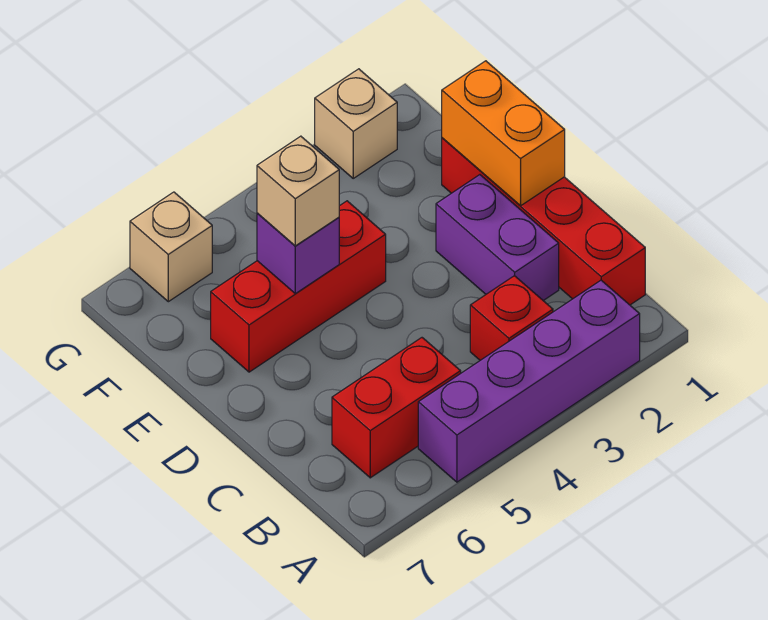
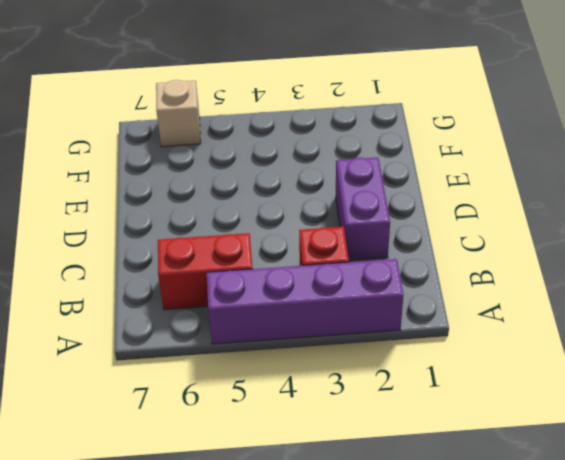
none -> red 1x4 brick [442,138,645,305]
none -> red 1x3 brick [211,201,386,372]

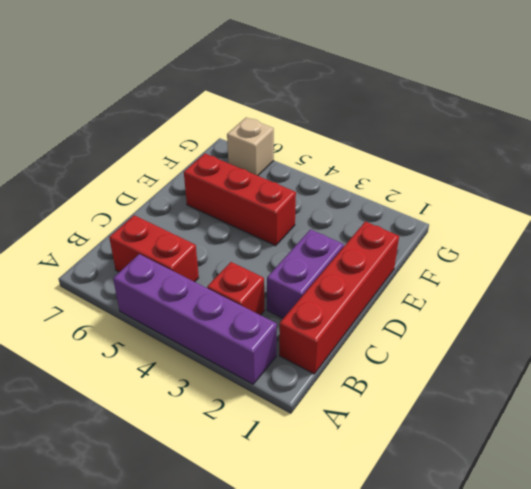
none -> tan 1x1 brick [315,69,397,178]
none -> orange 1x2 brick [442,61,565,206]

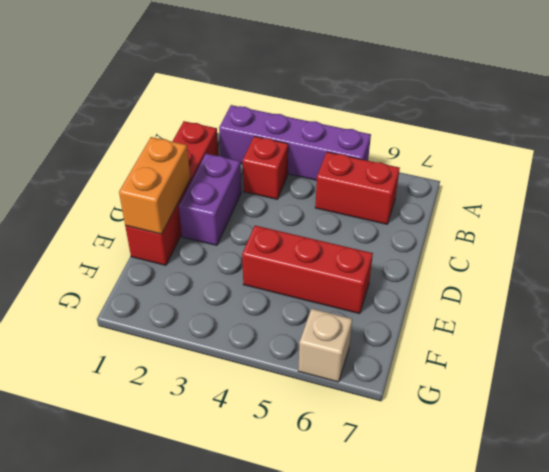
none -> tan 1x1 brick [315,69,397,178]
none -> purple 1x1 brick [257,213,339,294]

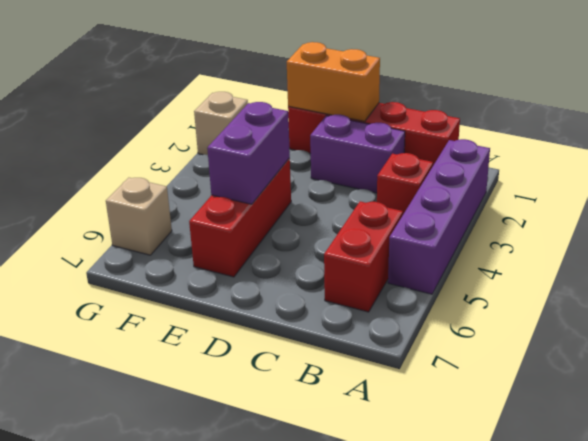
purple 1x2 brick [207,102,290,204] -> purple 1x1 brick [257,213,339,294]
none -> tan 1x1 brick [257,136,339,246]

